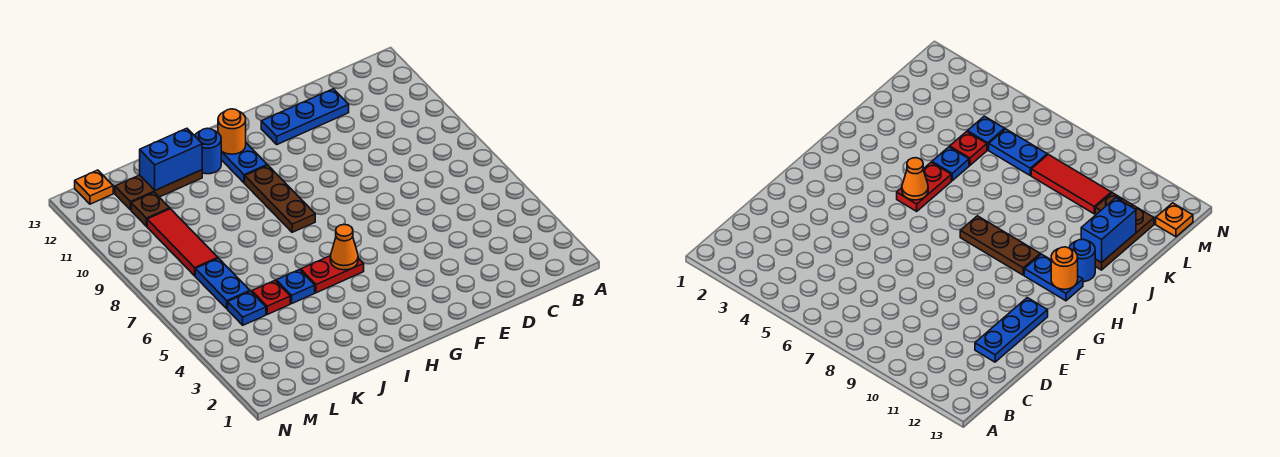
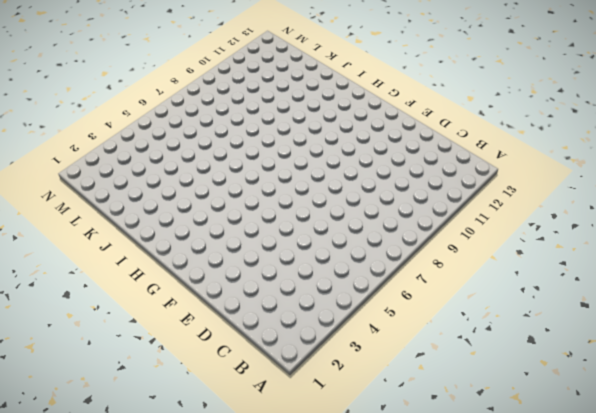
none -> blue 1x3 plate [261,89,349,145]
none -> red 1x2 plate [301,256,364,293]
none -> brown 1x3 plate [245,165,315,232]

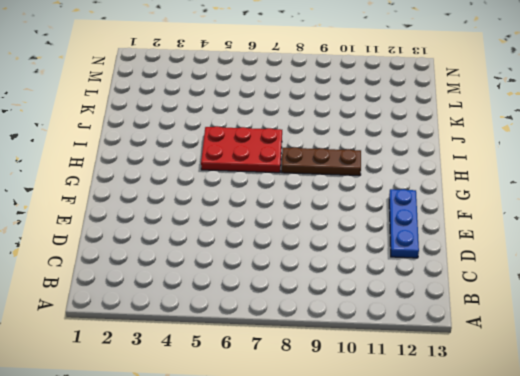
red 2x3 plate [201,126,282,173] -> red 1x2 plate [301,256,364,293]
none -> blue 1x2 plate [221,143,267,183]
none -> blue 1x1 round brick [195,128,221,174]
none -> blue 1x1 plate [276,270,315,303]

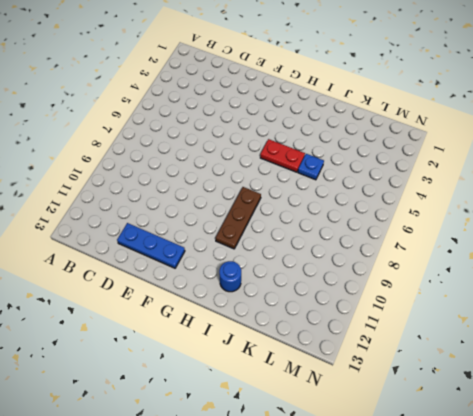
none -> blue 1x2 plate [221,143,267,183]
none -> brown 1x3 plate [115,170,202,210]
none -> red 1x1 plate [252,281,290,314]

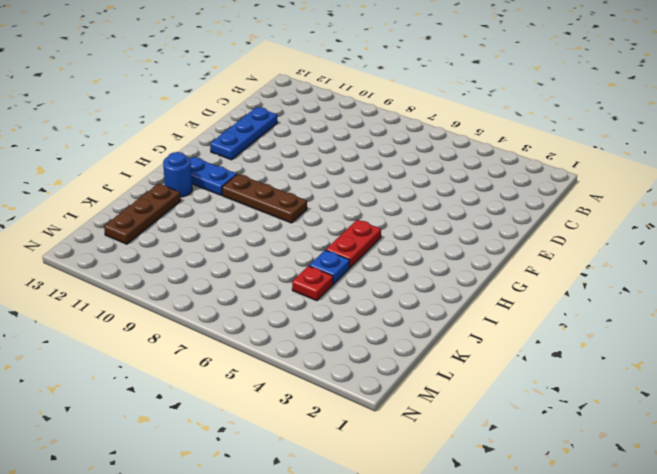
none -> blue 1x1 plate [228,291,266,325]
none -> blue 1x2 plate [195,258,250,309]
none -> red 1x3 tile [147,209,218,276]

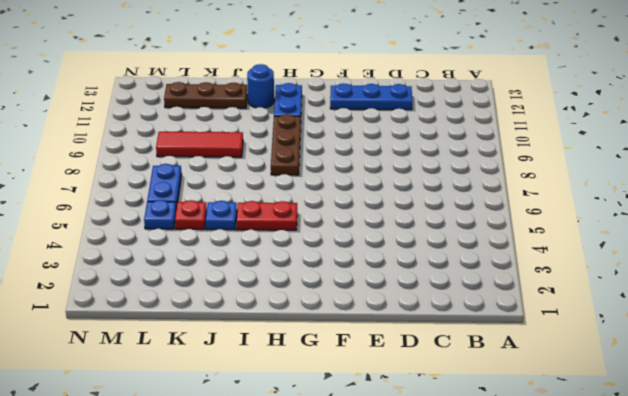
red 1x3 tile [156,132,243,157] -> red 1x3 tile turned to [147,209,218,276]
none -> brown 1x1 plate [131,192,170,226]
none -> orange 1x1 plate [75,170,113,204]
none -> orange 1x1 cone [330,224,358,270]

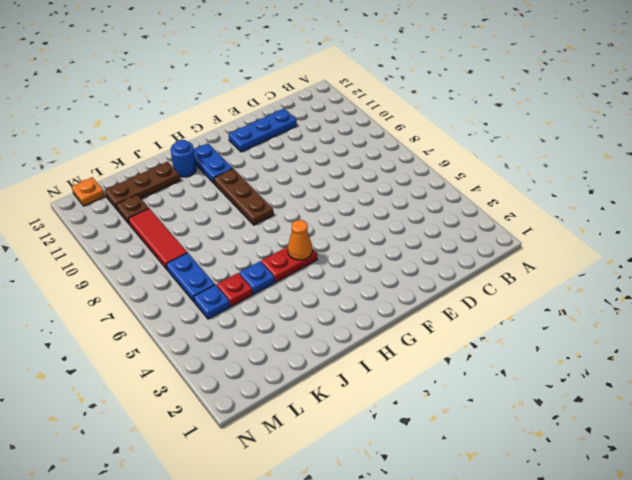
none -> orange 1x1 round brick [218,109,246,154]
none -> blue 1x2 brick [140,128,202,190]

